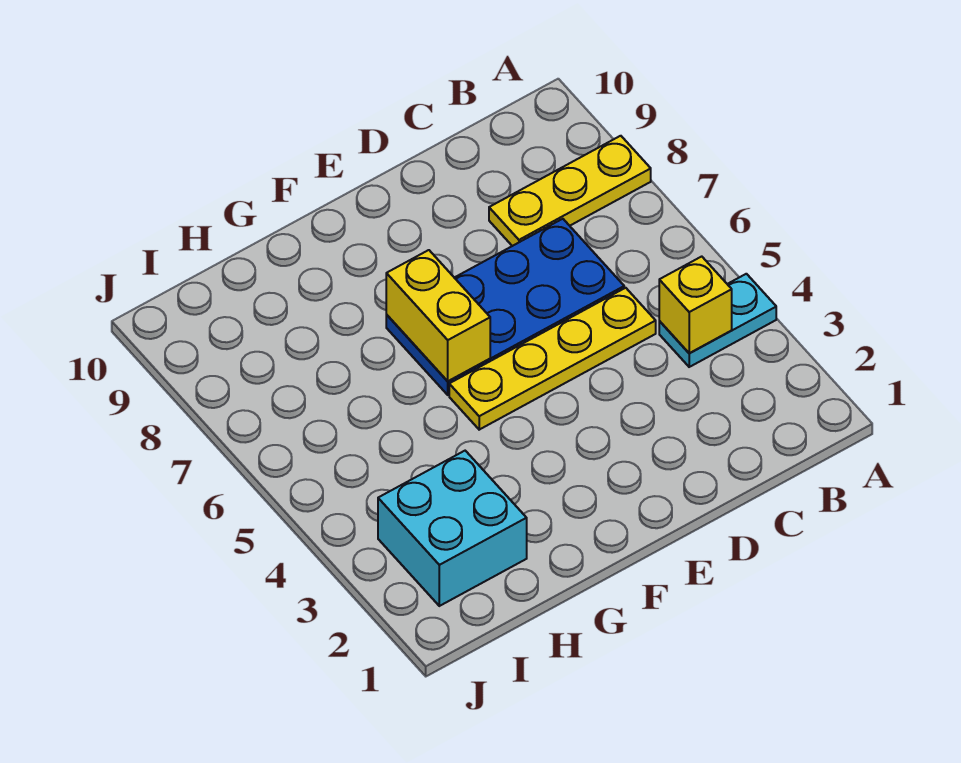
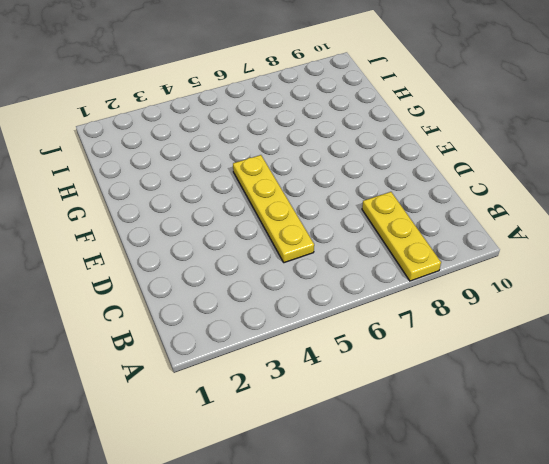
none -> cyan 1x2 plate [659,274,776,367]
none -> blue 2x4 plate [386,219,624,395]

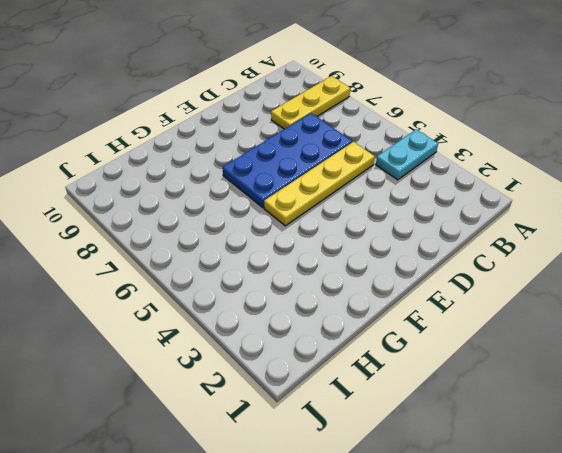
none -> cyan 2x2 brick [378,451,527,606]
none -> yellow 1x1 brick [659,256,732,353]

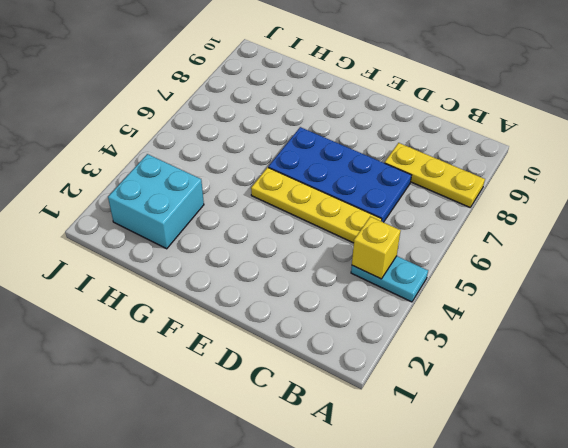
none -> yellow 1x2 brick [386,250,490,381]

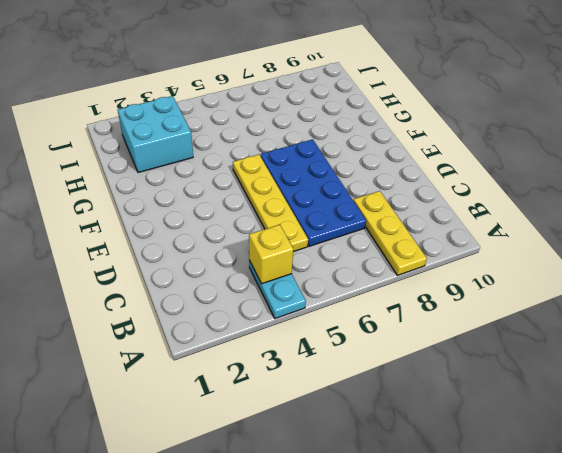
none -> yellow 1x2 brick [386,250,490,381]

